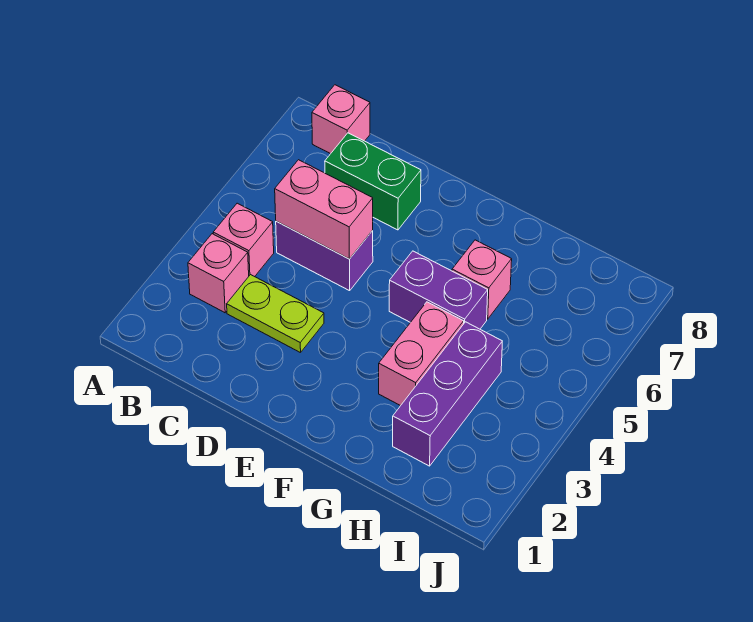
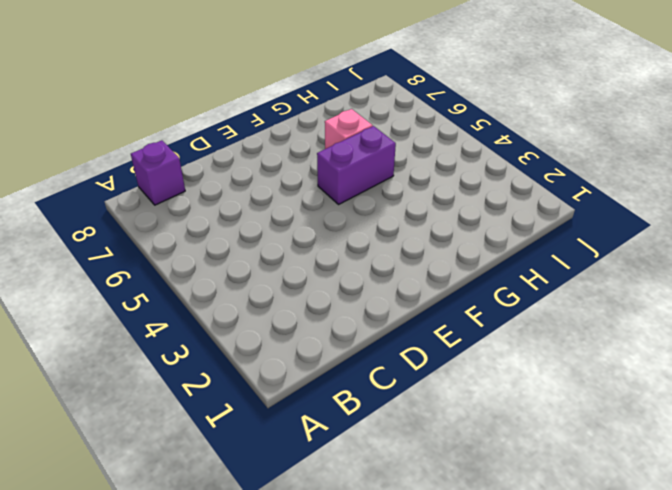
purple 1x1 brick [131,140,185,205] -> pink 1x1 brick [312,85,370,154]
none -> pink 1x1 brick [188,234,249,313]
none -> pink 1x1 brick [213,203,274,277]

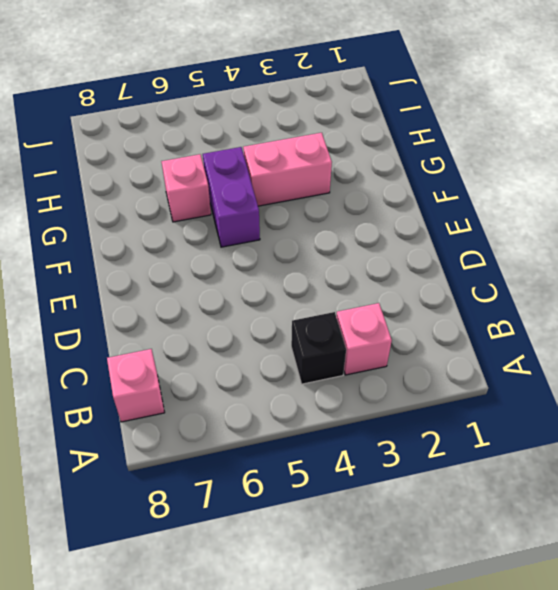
black 1x1 brick [291,312,346,384] -> pink 1x1 brick [213,203,274,277]
none -> lime 1x2 plate [227,275,324,353]
none -> purple 1x2 brick [276,221,373,291]

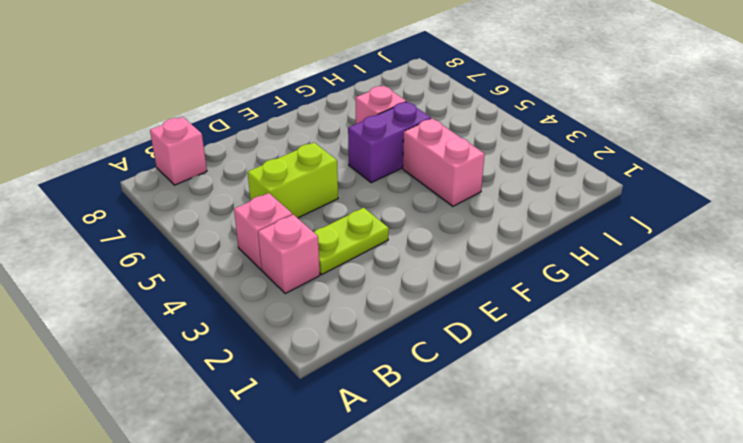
lime 1x2 brick [248,143,338,218] -> purple 1x2 brick [276,221,373,291]
none -> green 1x2 brick [325,133,421,230]
none -> purple 1x3 brick [393,322,502,466]

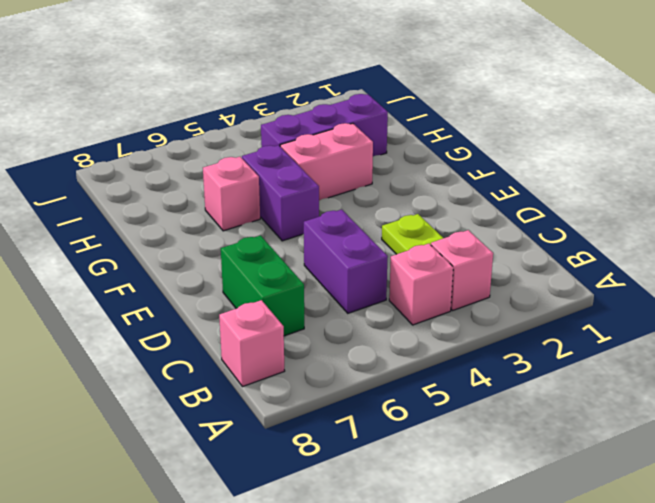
none -> pink 1x2 brick [275,160,373,259]

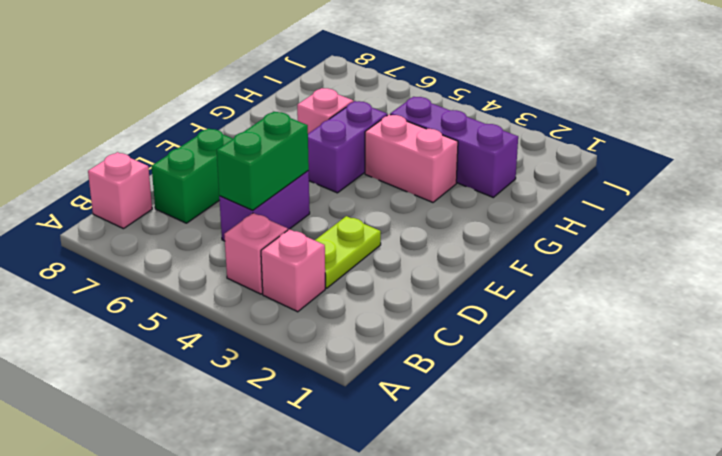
green 1x2 brick [217,112,309,210] -> pink 1x2 brick [275,160,373,259]

